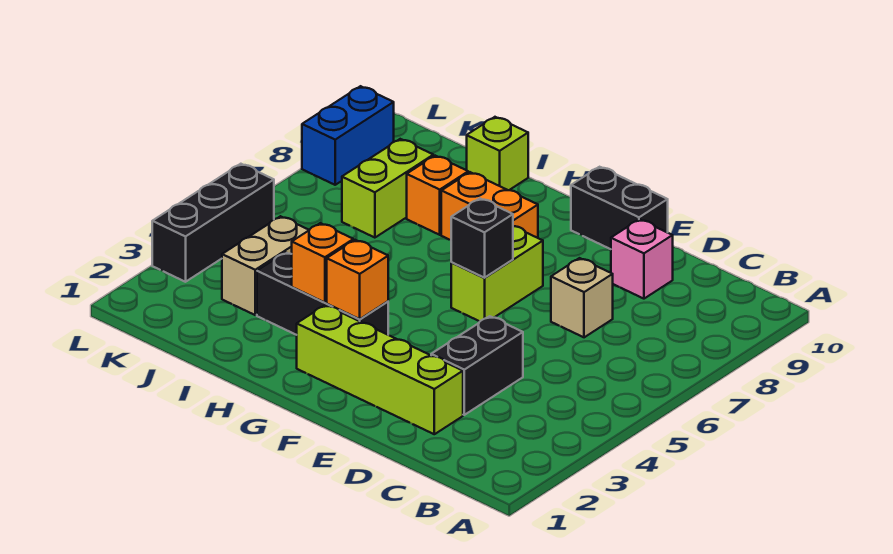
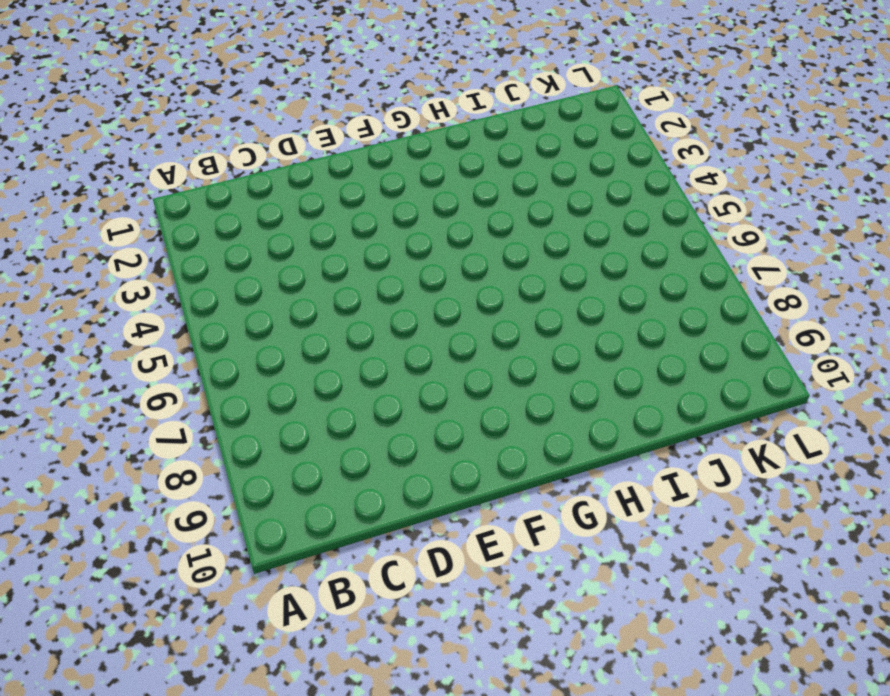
none -> lime 1x4 brick [297,305,463,434]
none -> black 1x2 brick [431,316,523,415]
none -> tan 1x1 brick [551,258,613,337]

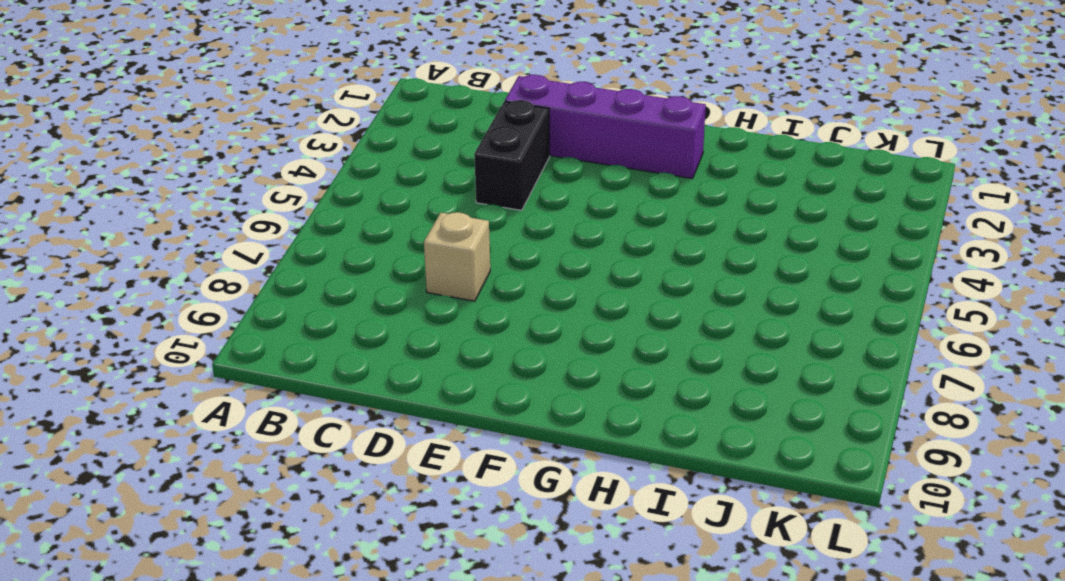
purple 1x4 brick [505,75,706,178] -> lime 1x4 brick [297,305,463,434]
none -> pink 1x1 brick [611,219,673,299]
none -> black 1x2 brick [571,167,668,249]
none -> lime 1x2 brick [451,226,543,321]

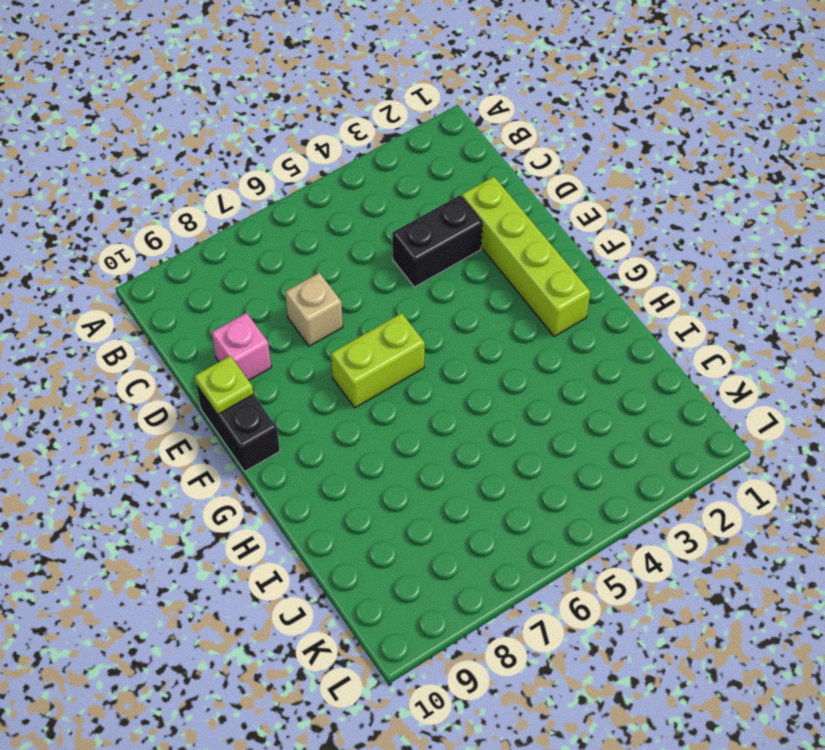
lime 1x1 plate [195,356,254,415] -> none
none -> black 1x3 brick [257,252,388,335]
none -> orange 1x2 brick [441,172,538,240]
none -> orange 1x1 brick [407,156,468,235]

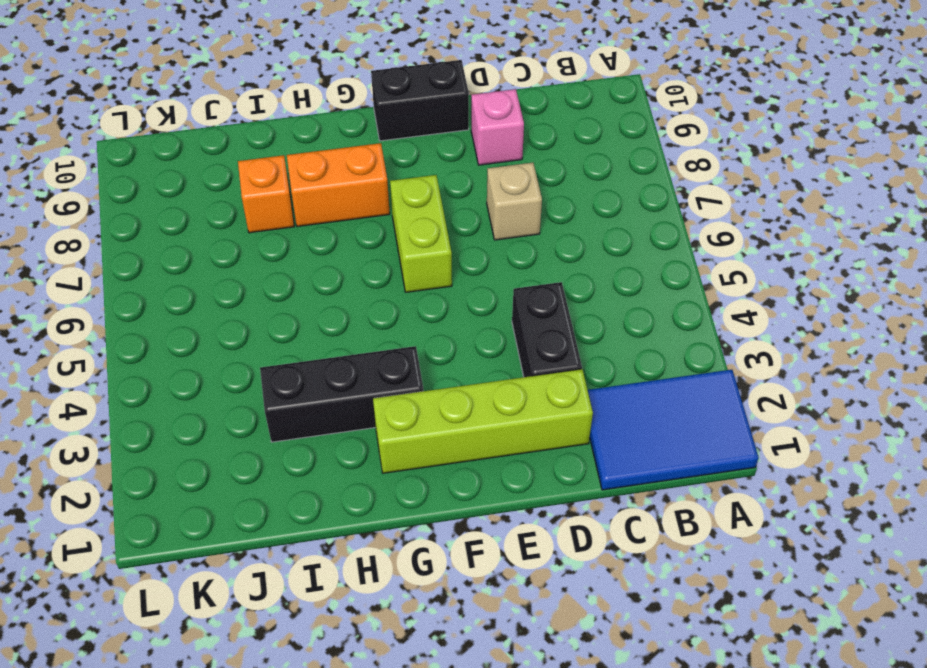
blue 2x3 tile [588,370,759,490] -> none
none -> lime 1x1 brick [467,117,528,190]
none -> tan 1x2 brick [222,216,309,315]
none -> lime 1x2 brick [342,139,433,238]

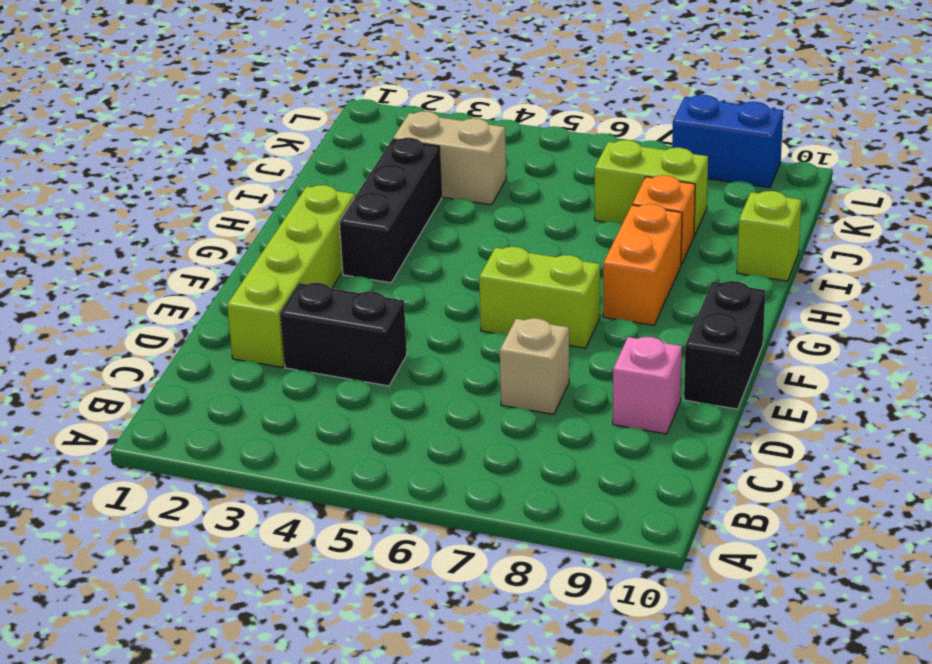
none -> black 1x3 brick [152,164,274,282]
none -> black 1x1 brick [451,198,513,278]
none -> orange 1x1 brick [327,240,388,319]

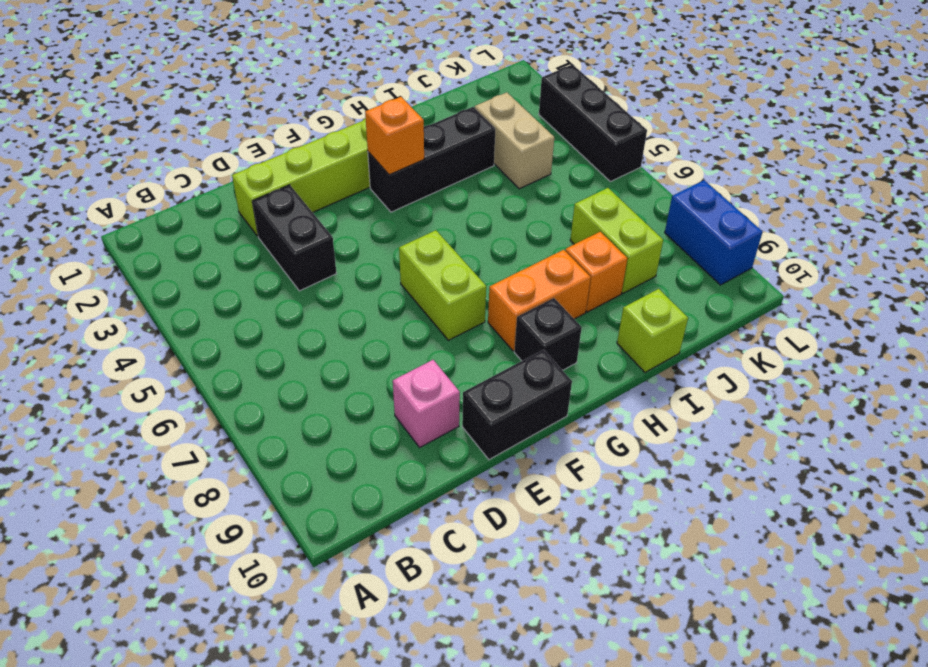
black 1x1 brick [514,298,582,370] -> black 1x1 brick moved to [451,198,513,278]
none -> tan 1x1 brick [551,258,613,337]
none -> orange 1x1 brick [292,223,353,303]

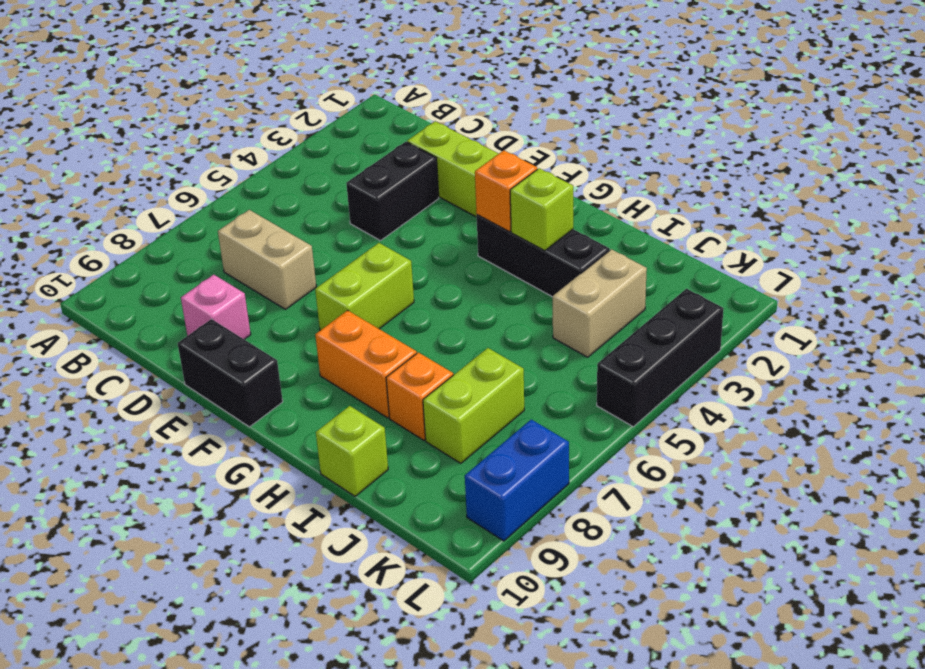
tan 1x2 brick [218,210,316,309] -> tan 1x1 brick [551,258,613,337]
lime 1x1 brick [510,168,573,251] -> orange 1x1 brick [292,223,353,303]
none -> black 1x1 brick [451,198,513,278]

